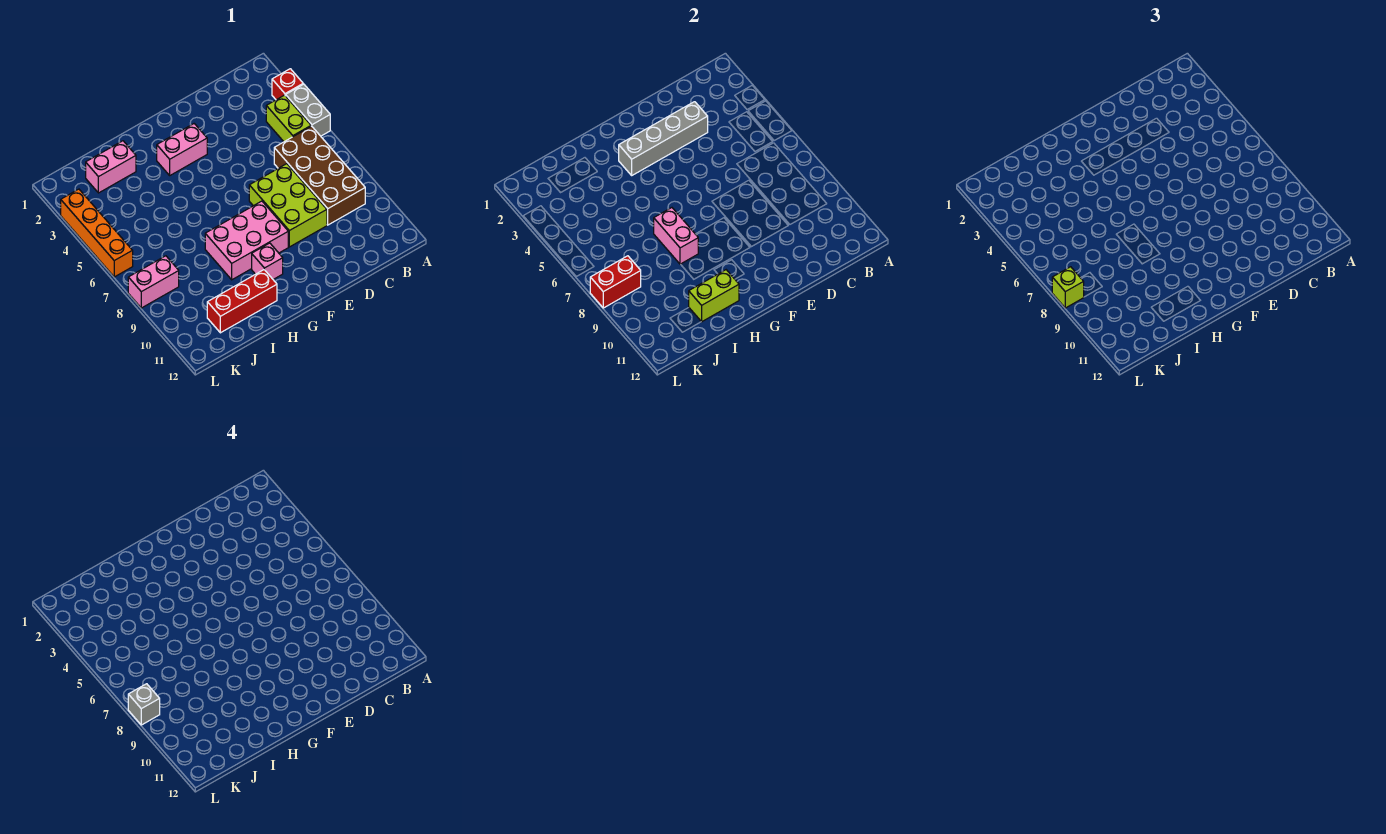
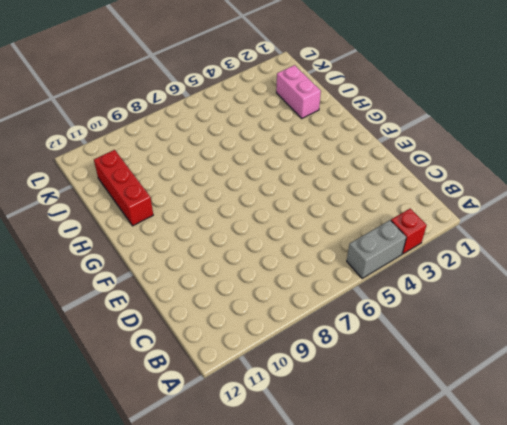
none -> lime 1x2 brick [266,95,311,142]
none -> brown 2x4 brick [274,126,365,225]
none -> lime 2x3 brick [249,164,327,247]

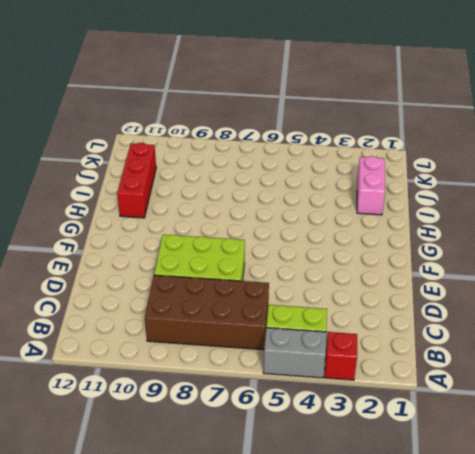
none -> pink 1x2 brick [157,124,207,175]
none -> pink 2x3 brick [205,201,288,280]
none -> pink 1x1 brick [252,243,283,279]

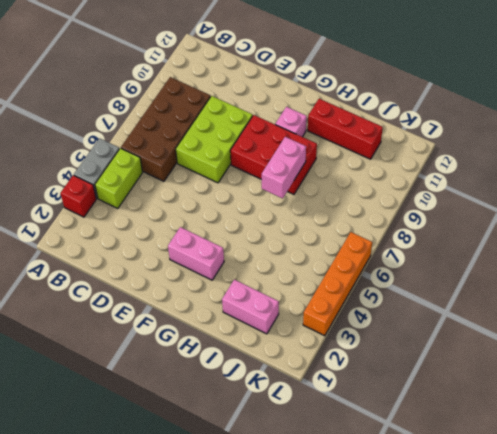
red 2x3 brick [230,115,317,194] -> pink 2x3 brick [205,201,288,280]
none -> pink 1x2 brick [128,256,179,308]
none -> grey 1x4 brick [619,102,708,175]
none -> lime 1x2 brick [689,270,739,322]

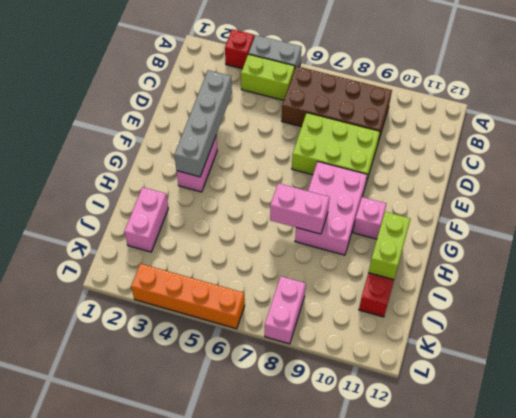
none -> red 1x2 brick [590,256,641,308]
none -> lime 1x1 brick [1052,267,1084,308]
none -> grey 1x1 brick [128,684,160,725]

